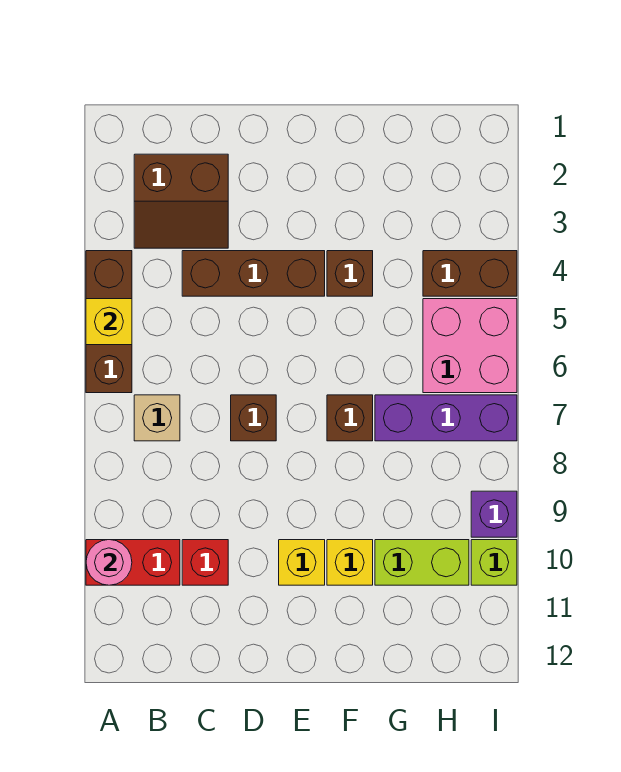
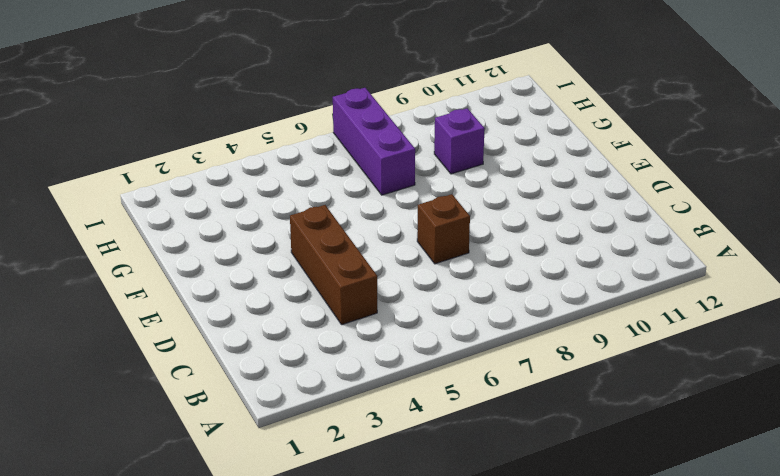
purple 1x1 brick [434,108,485,174] -> purple 1x1 brick moved to [471,491,517,537]
none -> brown 1x3 brick [86,251,132,393]
none -> red 1x2 brick [86,540,180,585]
none -> brown 2x2 slope [134,154,228,248]

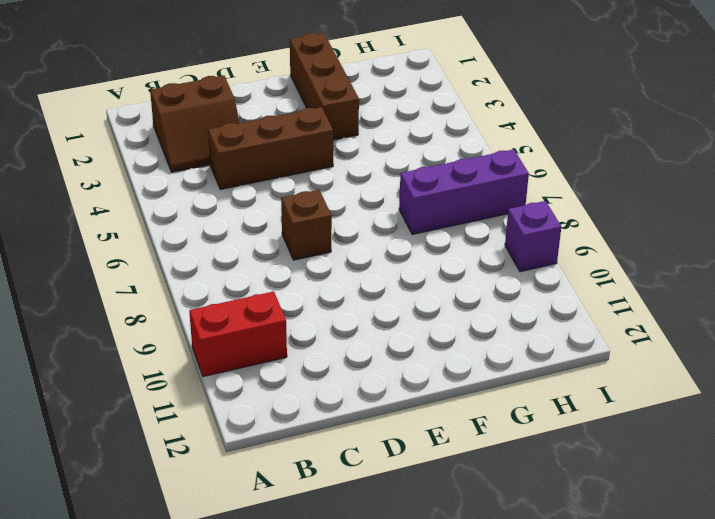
brown 1x3 brick [290,33,359,140] -> brown 1x3 brick moved to [86,251,132,393]
none -> tan 1x1 brick [134,395,180,441]
none -> red 1x1 brick [182,540,228,585]
none -> yellow 1x1 brick [279,540,325,585]

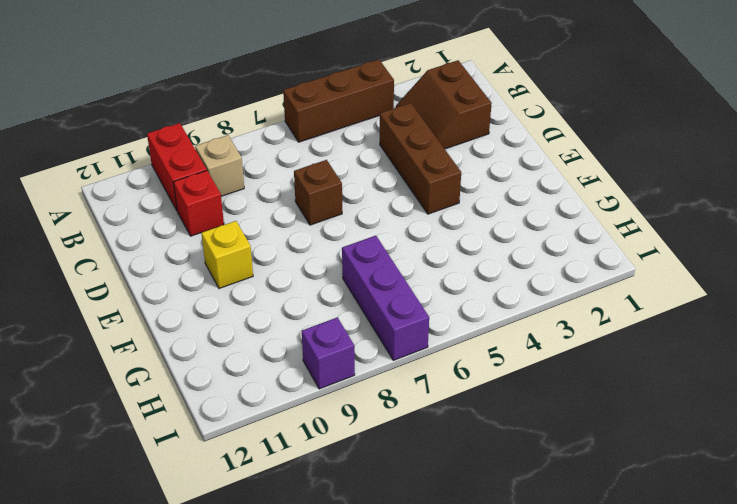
tan 1x1 brick [195,135,244,196] -> tan 1x1 brick moved to [134,395,180,441]
none -> brown 1x1 brick [327,251,373,296]
none -> brown 1x1 brick [327,395,373,441]
none -> yellow 1x1 brick [327,540,373,585]

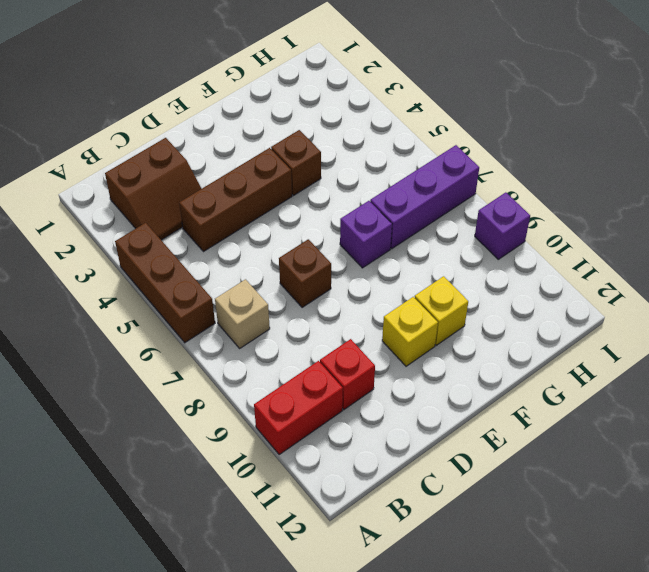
purple 1x1 brick [340,201,392,268] -> brown 1x1 brick [327,395,373,441]
none -> lime 1x2 brick [375,540,469,585]
none -> brown 1x2 brick [423,251,517,296]
none -> pink 2x2 brick [423,299,517,393]

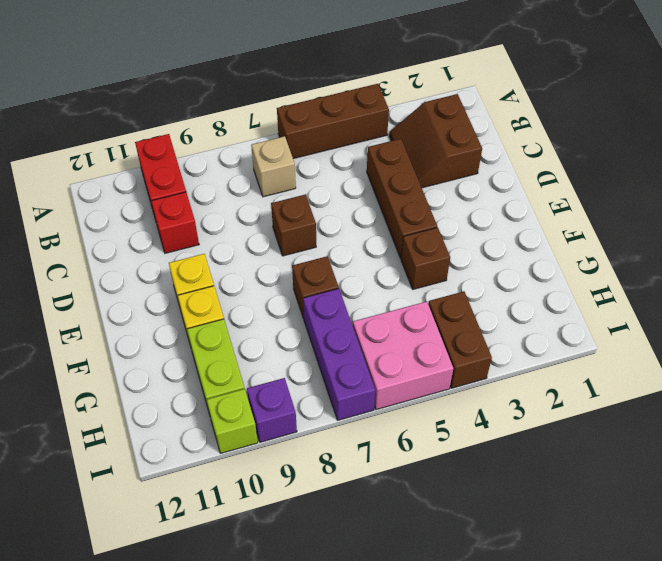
none -> yellow 1x1 brick [86,299,132,345]
none -> pink 1x1 round brick [86,540,132,585]

